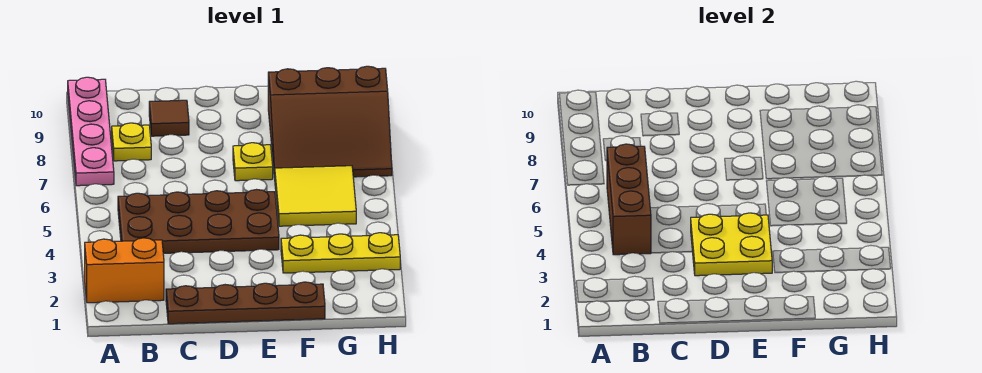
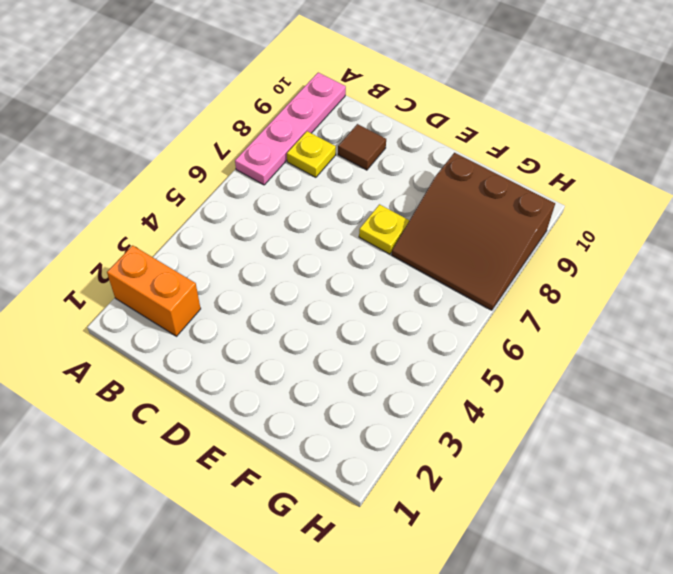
none -> brown 2x4 plate [118,190,279,253]
none -> brown 1x4 plate [166,282,325,324]
none -> yellow 1x3 plate [281,233,400,273]

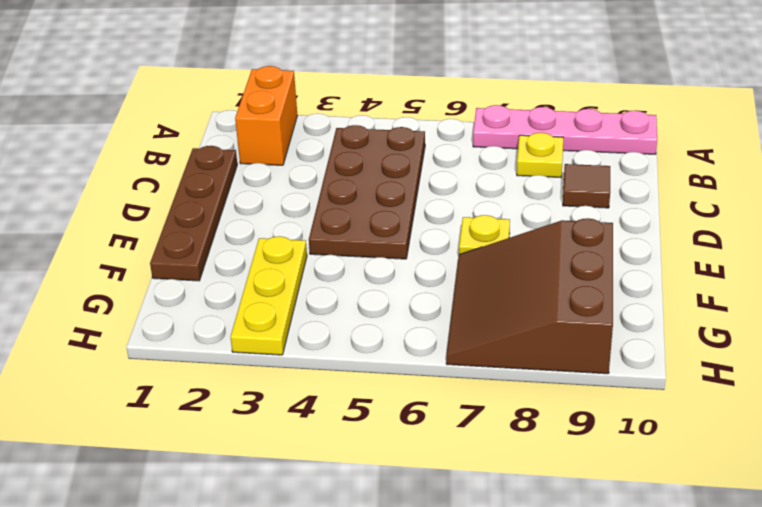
none -> yellow 2x2 tile [275,166,356,226]
none -> brown 1x3 brick [607,144,651,255]
none -> yellow 2x2 plate [691,213,772,276]

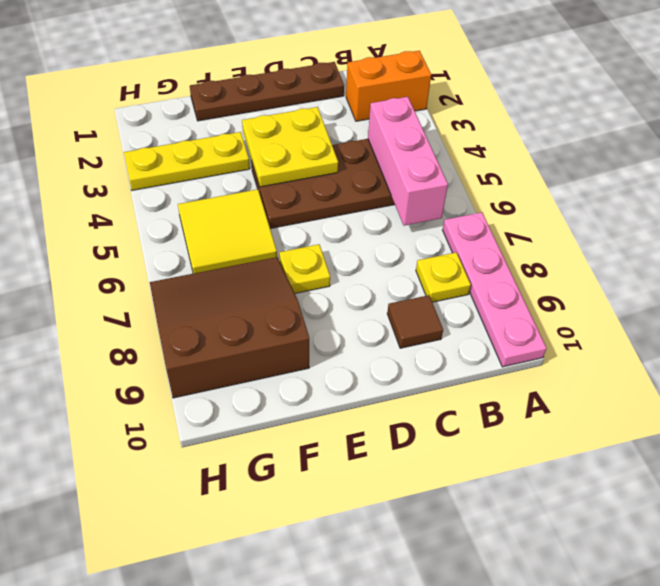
pink 1x3 brick [368,97,448,226] -> brown 1x3 brick [607,144,651,255]

